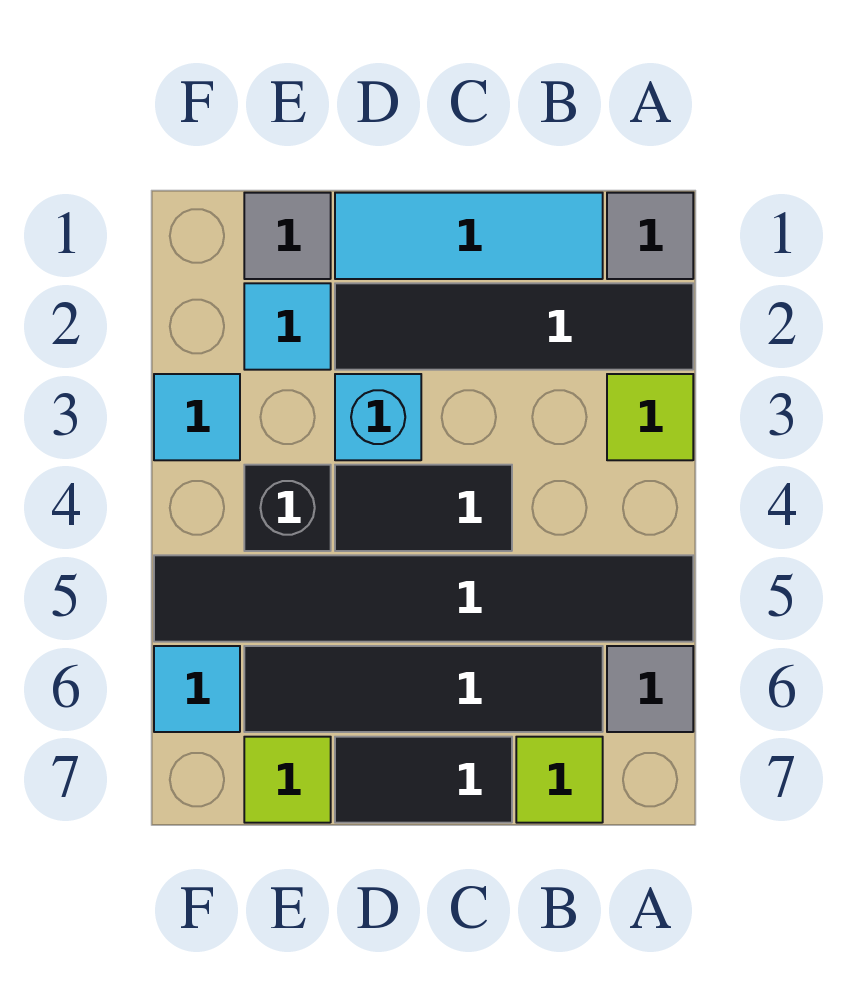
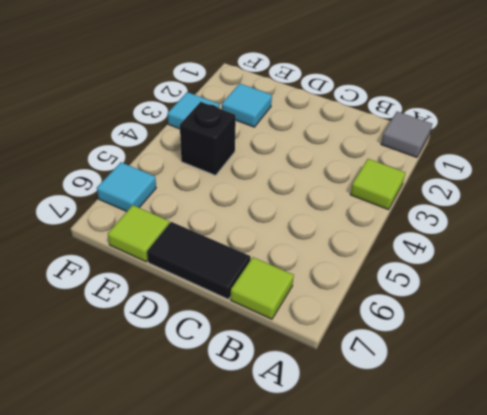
none -> black 1x4 tile [335,283,693,370]
none -> black 1x6 tile [154,555,693,642]
none -> grey 1x1 tile [607,646,693,732]

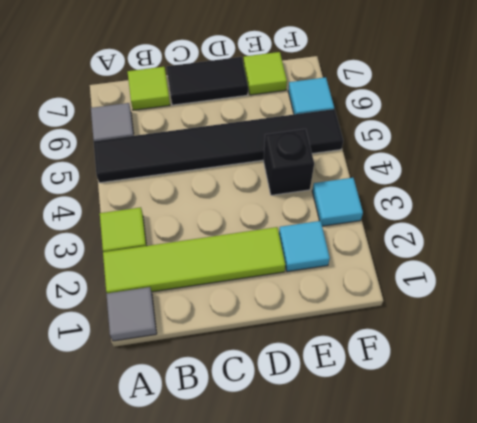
lime 1x4 tile [103,227,285,293] -> black 1x4 tile [335,283,693,370]
none -> cyan 1x3 tile [335,193,603,279]
none -> black 1x4 tile [244,646,603,732]
none -> black 1x2 tile [335,465,512,551]

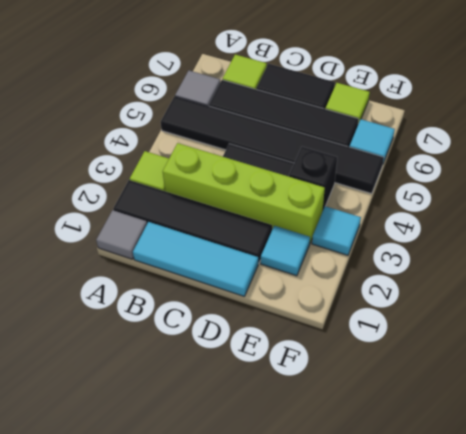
lime 1x4 brick [163,143,325,242] -> cyan 1x1 brick [335,374,421,460]
none -> grey 1x1 tile [244,193,331,279]

